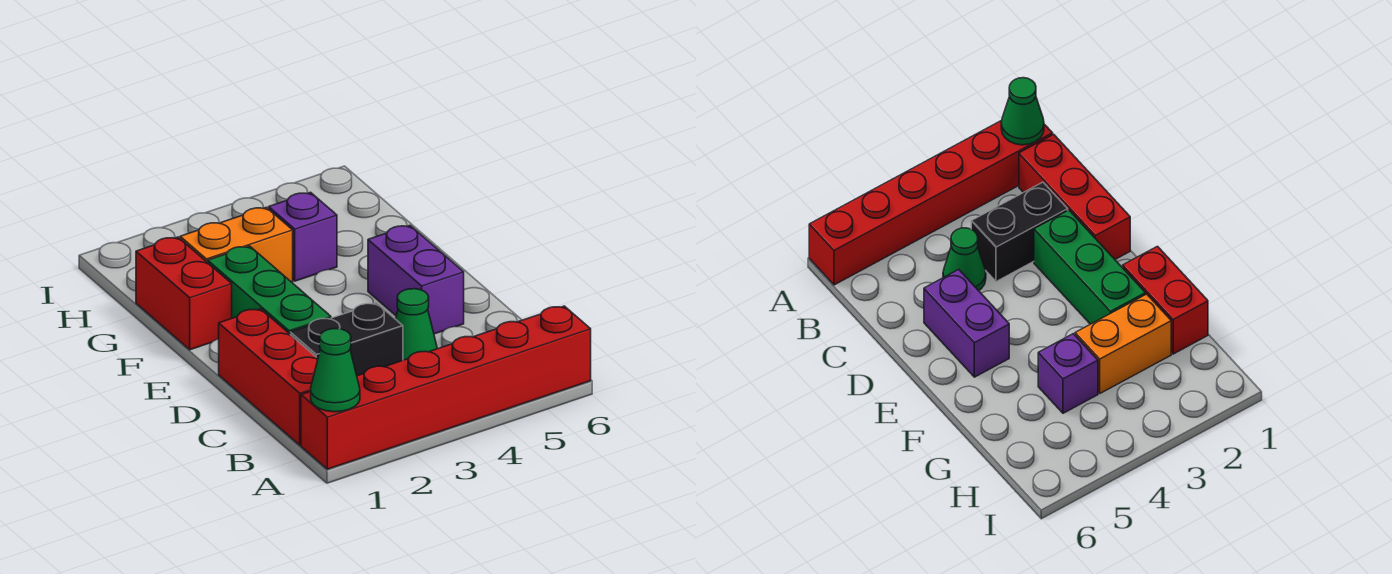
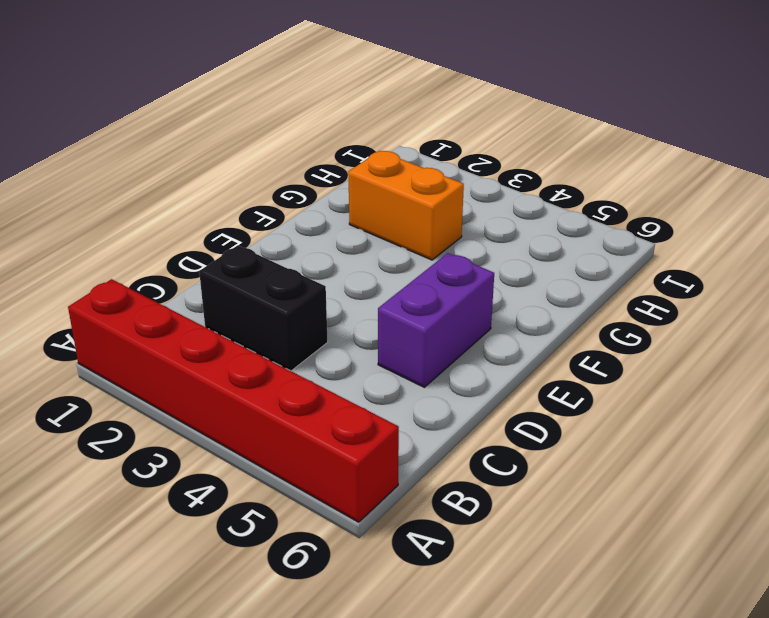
none -> red 1x3 brick [219,309,318,445]
none -> green 1x1 cone [396,289,437,360]

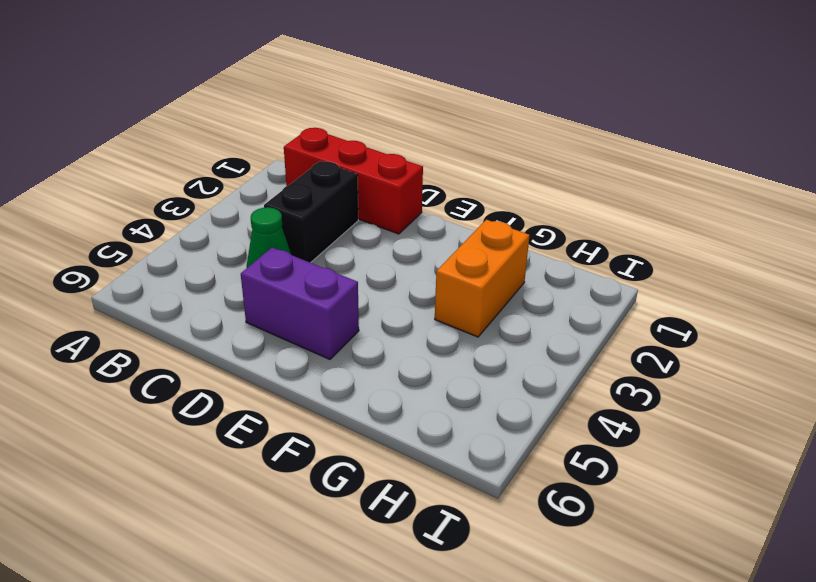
none -> red 1x6 brick [301,306,591,469]
none -> green 1x3 brick [208,246,331,334]

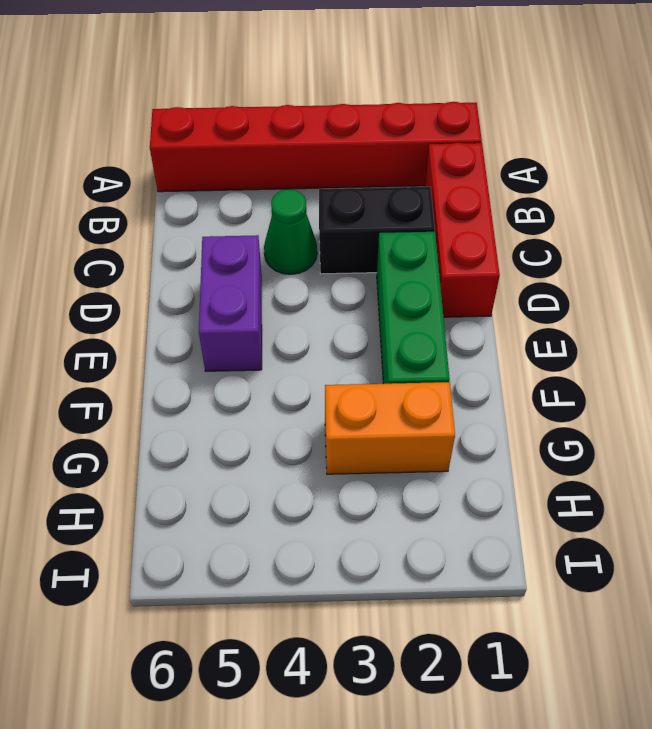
none -> red 1x2 brick [136,237,232,350]
none -> purple 1x1 brick [269,192,337,281]

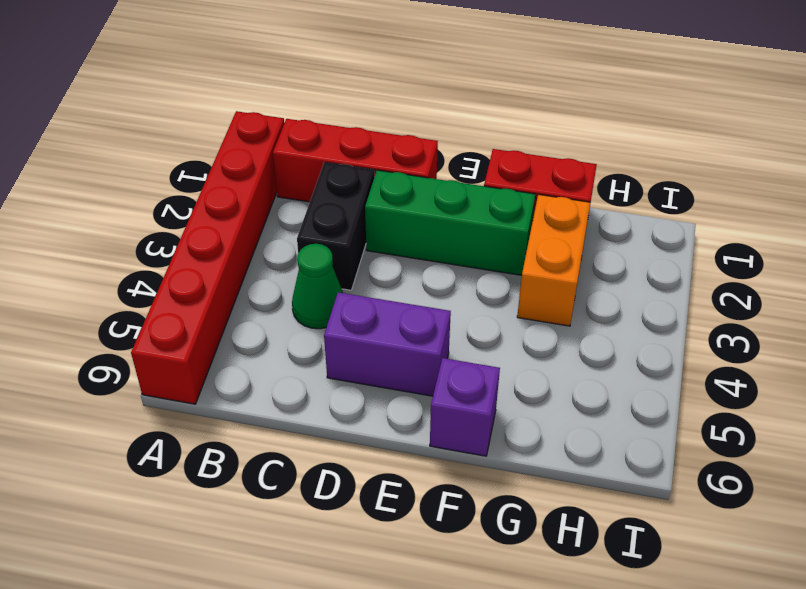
purple 1x1 brick [430,358,500,456] -> purple 1x1 brick moved to [269,192,337,281]
none -> green 1x1 cone [311,329,360,412]

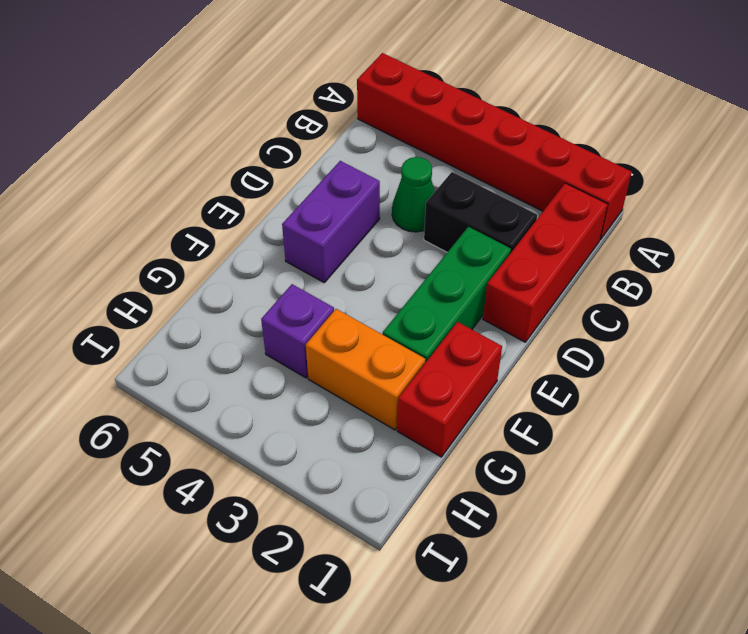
none -> green 1x1 cone [311,329,360,412]

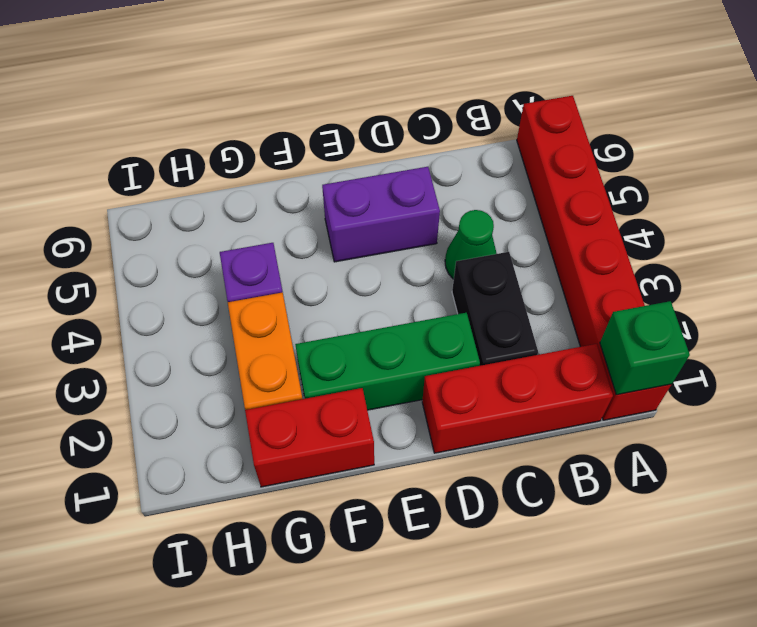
green 1x1 brick [600,301,690,395] -> green 1x1 cone [311,329,360,412]

